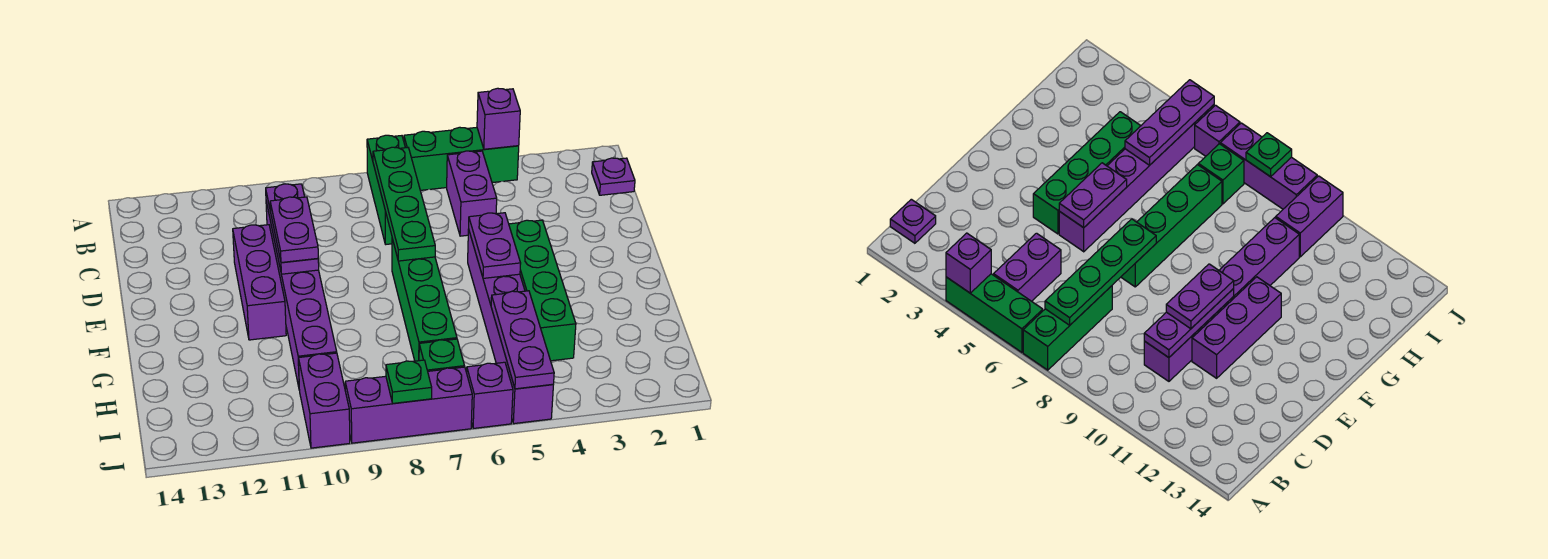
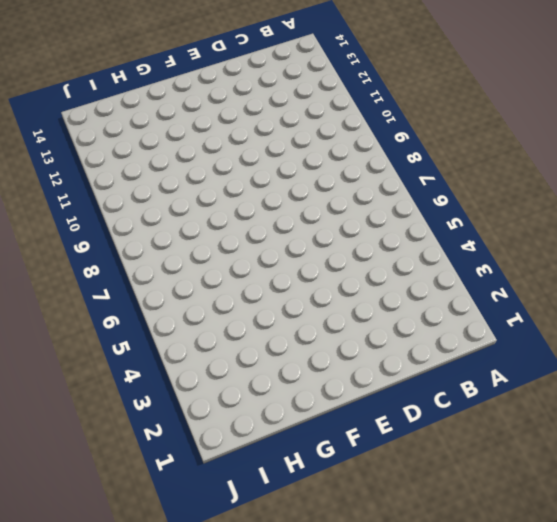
none -> green 1x3 brick [404,127,519,190]
none -> green 1x3 brick [367,135,405,244]
none -> purple 1x1 plate [592,158,635,195]

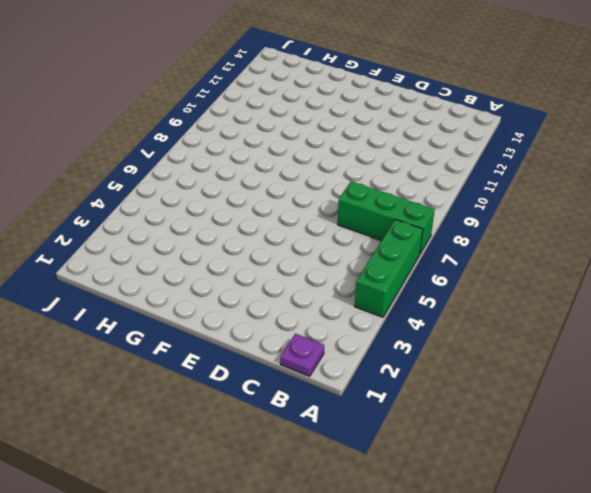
none -> purple 1x2 brick [447,151,497,236]
none -> purple 1x6 brick [266,202,337,387]
none -> purple 1x3 brick [233,225,286,340]

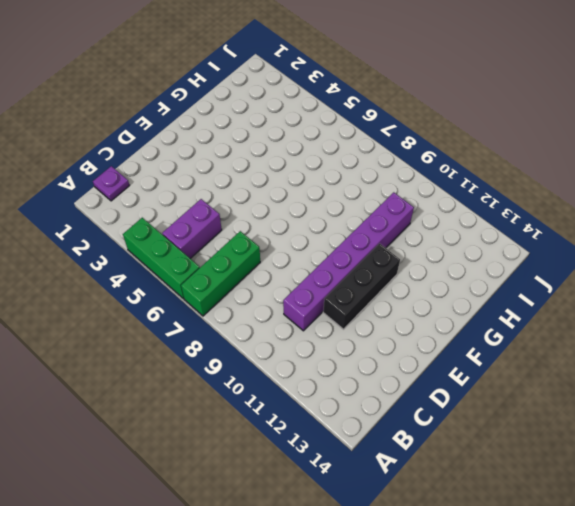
black 1x3 brick [323,244,400,329] -> purple 1x3 brick [233,225,286,340]
none -> green 1x4 brick [509,220,576,361]
none -> purple 1x6 brick [468,229,553,424]
none -> green 1x4 brick [392,239,457,361]

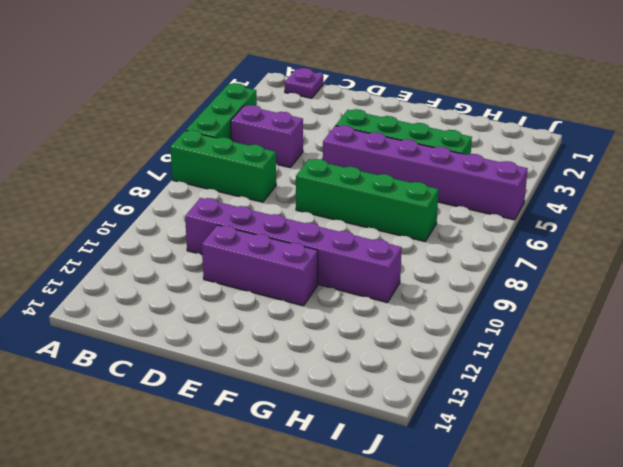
none -> green 1x1 brick [419,339,465,371]
none -> purple 1x2 brick [298,353,350,448]
none -> purple 1x1 brick [467,362,513,428]

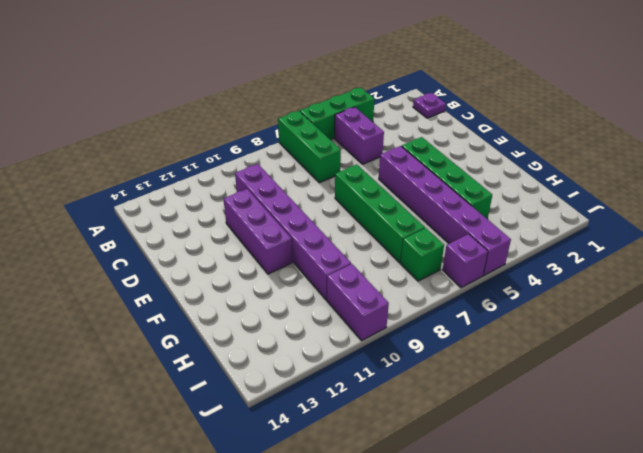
none -> purple 1x3 brick [345,367,472,443]
none -> purple 1x1 brick [477,88,520,149]
none -> green 1x4 plate [373,147,435,261]

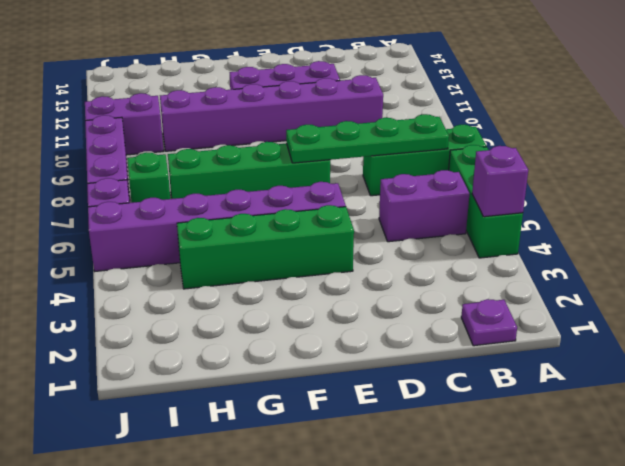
none -> purple 1x3 plate [266,184,319,274]
none -> purple 1x2 plate [469,213,521,278]
none -> purple 1x3 plate [491,291,554,389]

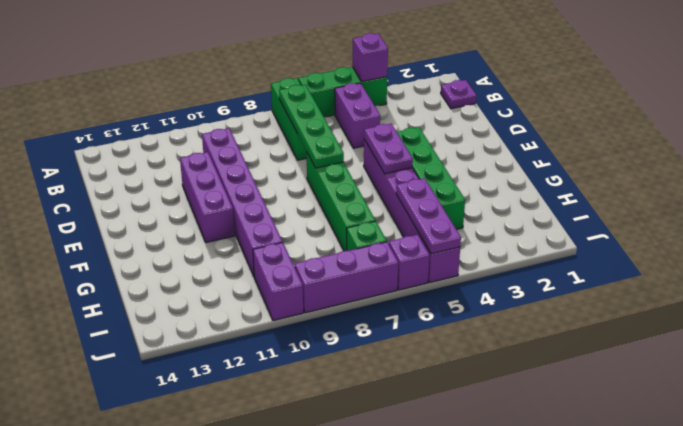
none -> purple 1x3 plate [266,184,319,274]
none -> green 1x1 plate [386,360,432,403]
none -> purple 1x2 plate [270,197,318,263]

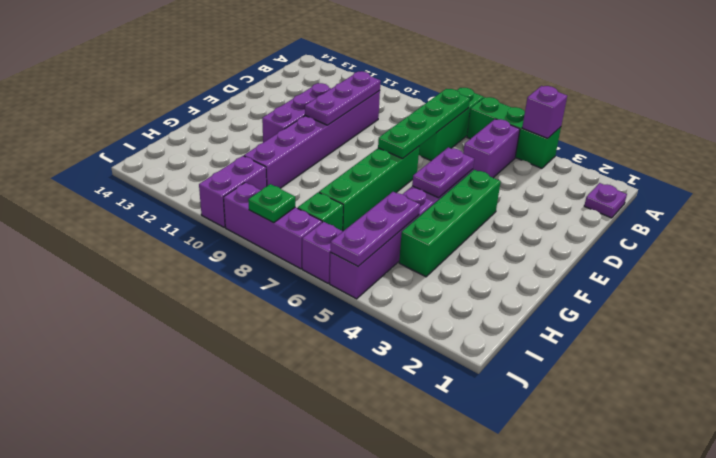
none -> purple 1x2 plate [270,197,318,263]

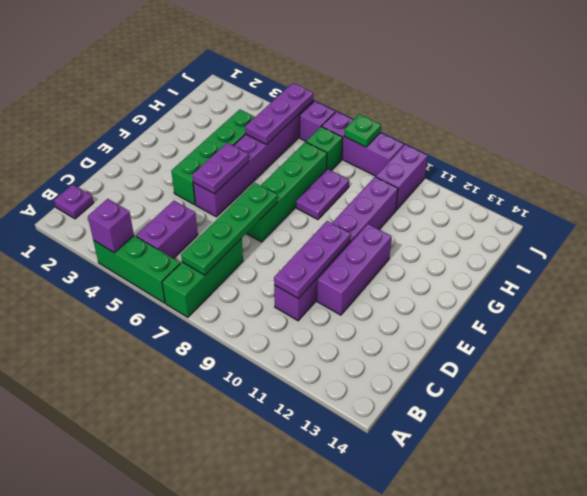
purple 1x2 plate [296,169,349,219] -> purple 1x2 plate moved to [270,197,318,263]

